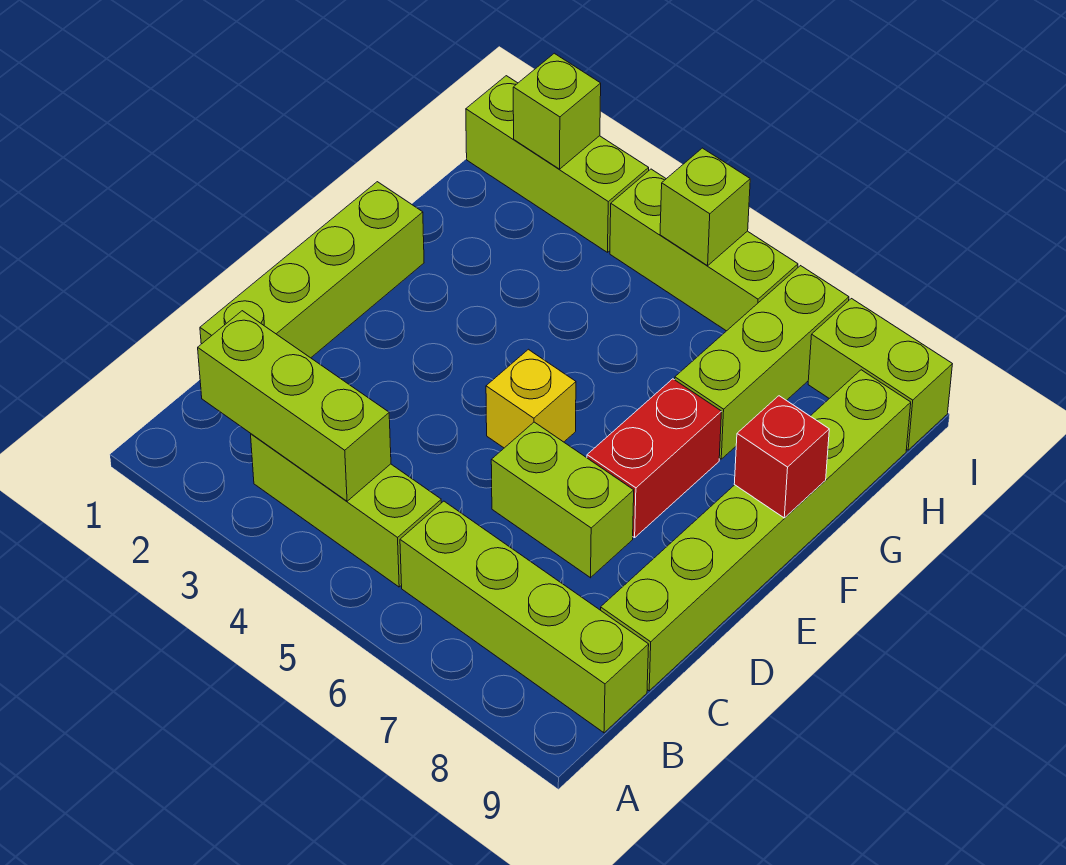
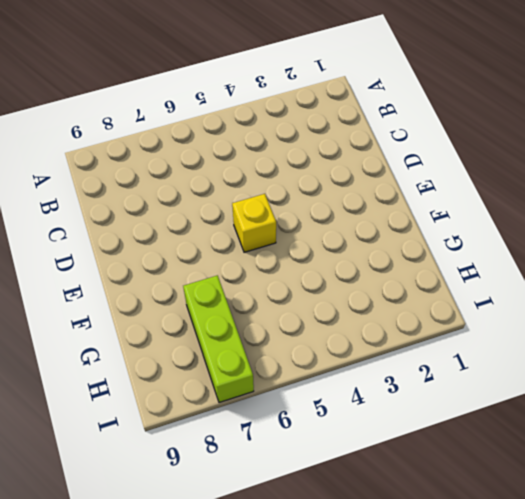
none -> lime 1x3 brick [251,434,441,587]
none -> lime 1x4 brick [400,501,649,733]
none -> lime 1x4 brick [200,182,424,358]

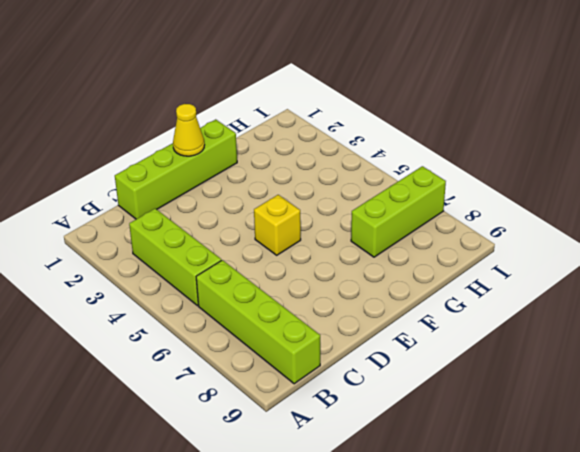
yellow 1x1 cone [173,104,204,156] -> none
none -> lime 1x6 brick [601,370,911,691]
none -> lime 1x2 brick [491,422,634,578]
none -> red 1x2 brick [587,379,722,538]

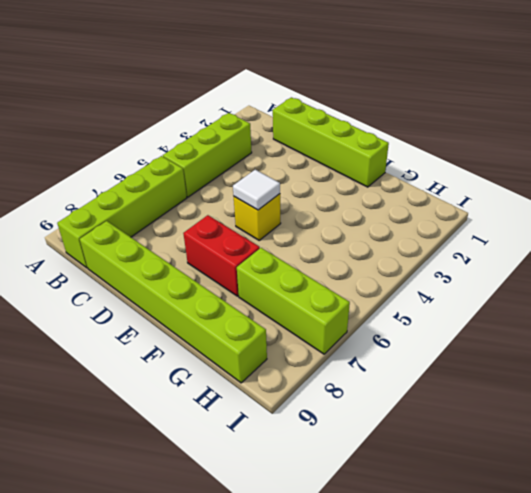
white 1x1 tile [233,170,280,210] -> none
none -> lime 1x2 brick [491,422,634,578]
none -> lime 1x3 brick [466,76,649,252]
none -> lime 1x3 brick [610,169,798,331]

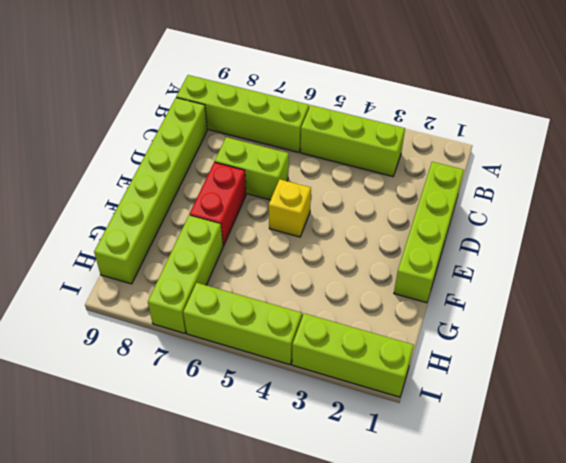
none -> lime 1x2 brick [808,299,952,450]
none -> lime 1x3 brick [198,311,391,501]
none -> red 1x1 brick [734,396,829,518]

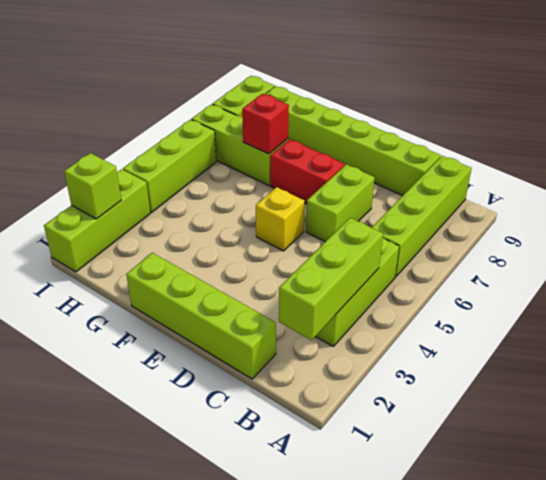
red 1x1 brick [242,94,289,154] -> red 1x1 brick moved to [734,396,829,518]
none -> lime 1x1 brick [660,148,750,266]

